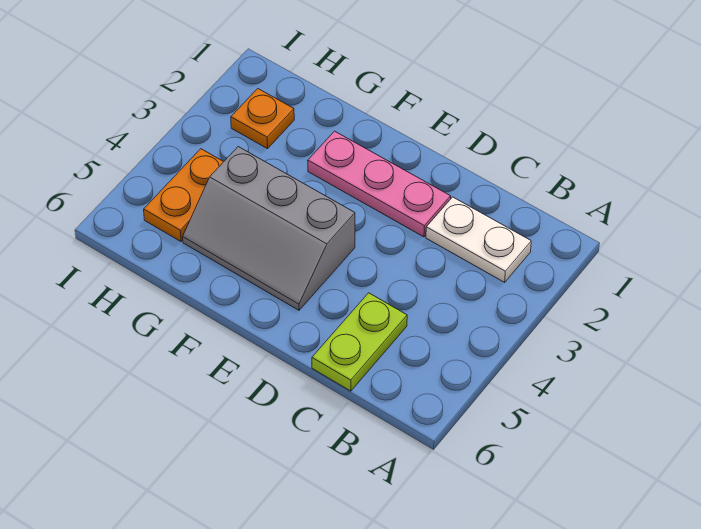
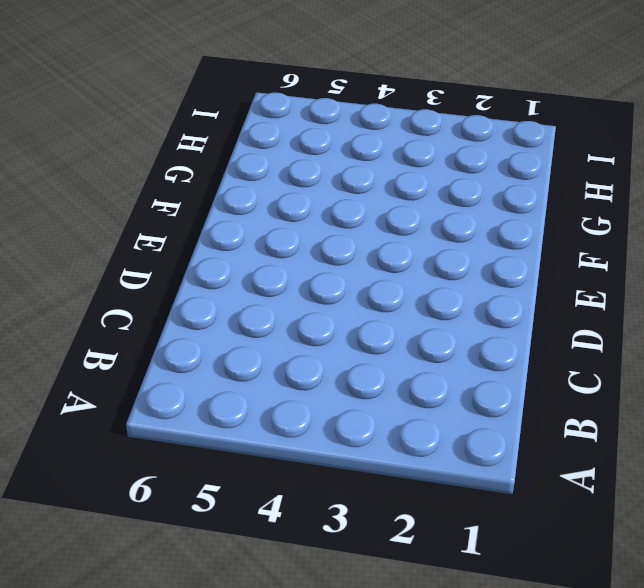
none -> white 1x2 plate [426,197,531,282]
none -> lime 1x2 plate [312,293,407,391]

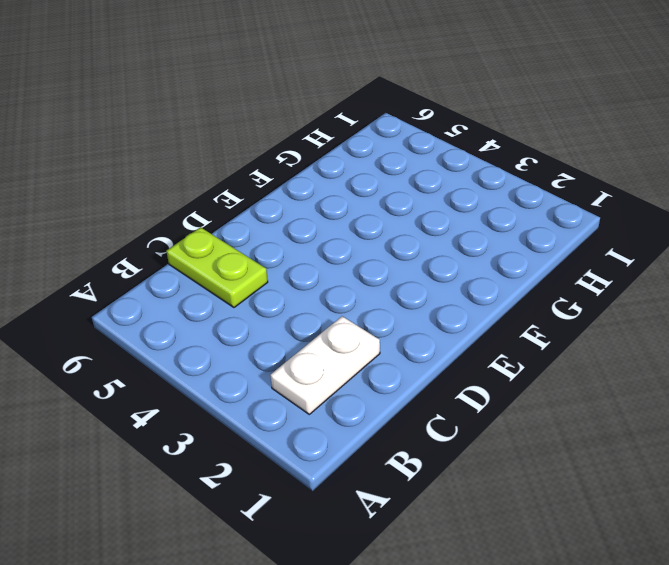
none -> pink 1x3 plate [308,131,451,237]
none -> grey 2x3 slope [183,147,355,310]

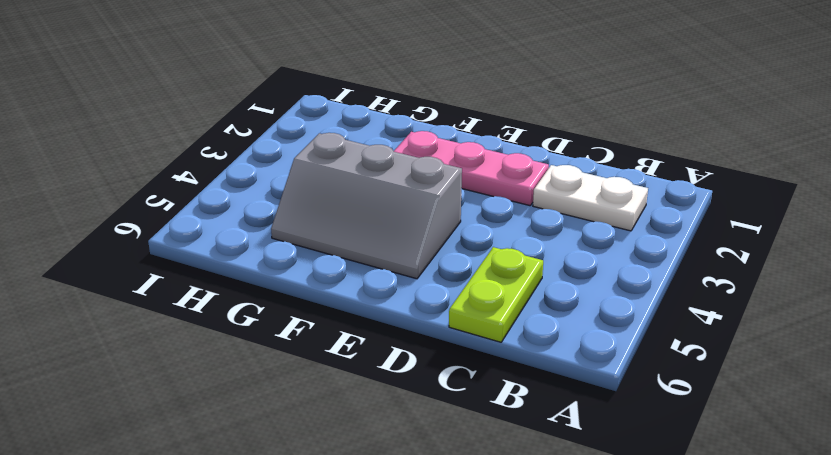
none -> orange 1x1 plate [231,89,294,149]
none -> orange 1x2 plate [144,149,223,241]

